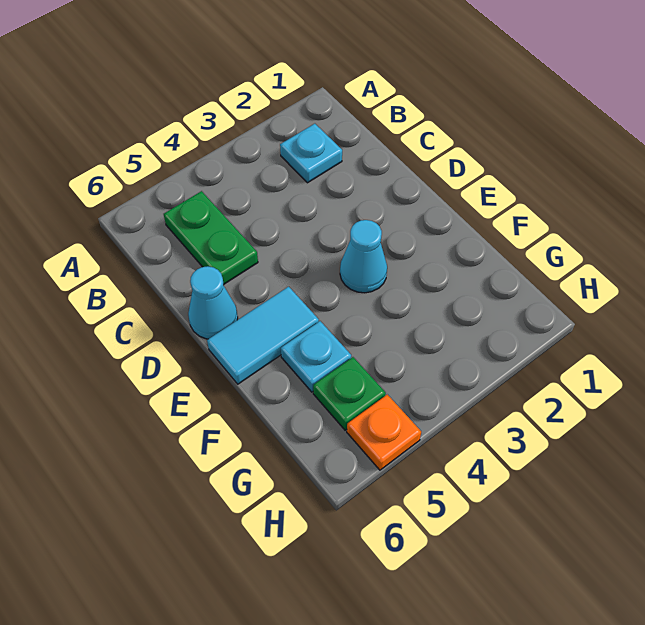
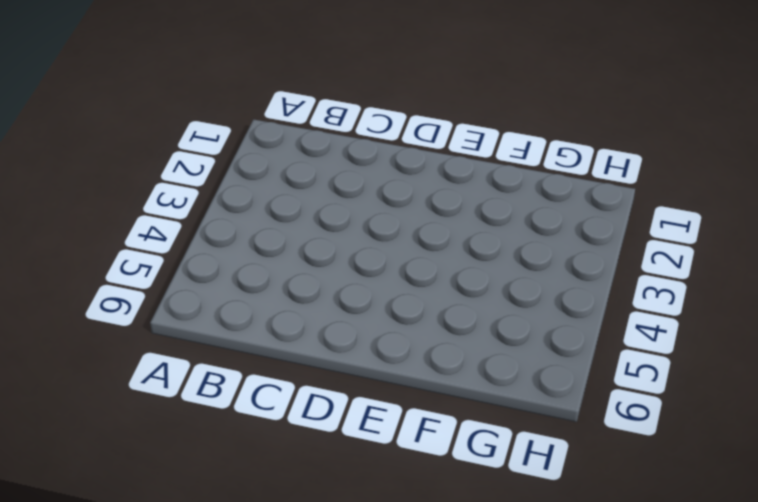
none -> cyan 1x1 plate [280,124,342,183]
none -> green 1x2 plate [164,191,258,284]

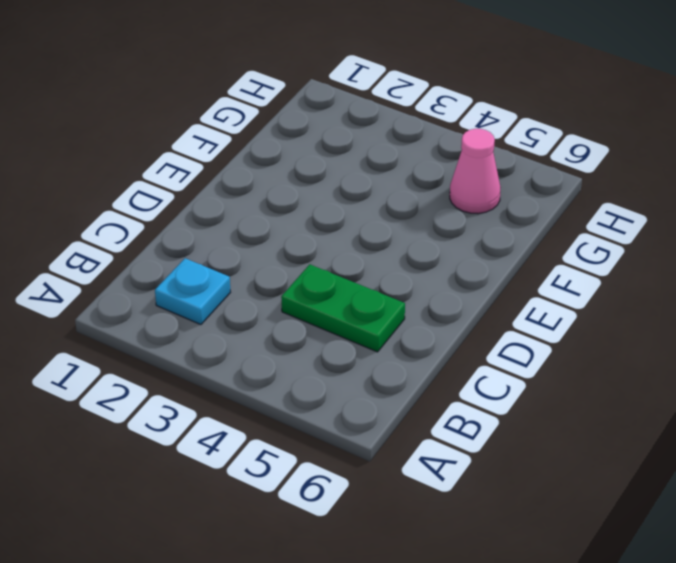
green 1x2 plate [281,264,405,352] -> green 1x2 plate turned to [164,191,258,284]
pink 1x1 cone [450,129,501,214] -> green 1x1 plate [313,357,386,430]
none -> cyan 1x1 cone [188,266,238,339]
none -> cyan 1x1 cone [340,220,387,293]

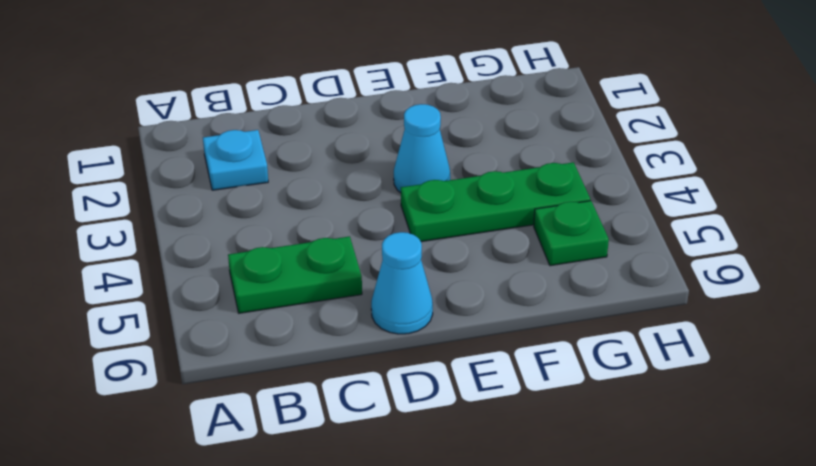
green 1x3 plate [401,162,590,242] -> none
none -> cyan 1x2 tile [207,287,319,384]
none -> cyan 1x1 plate [281,321,351,392]

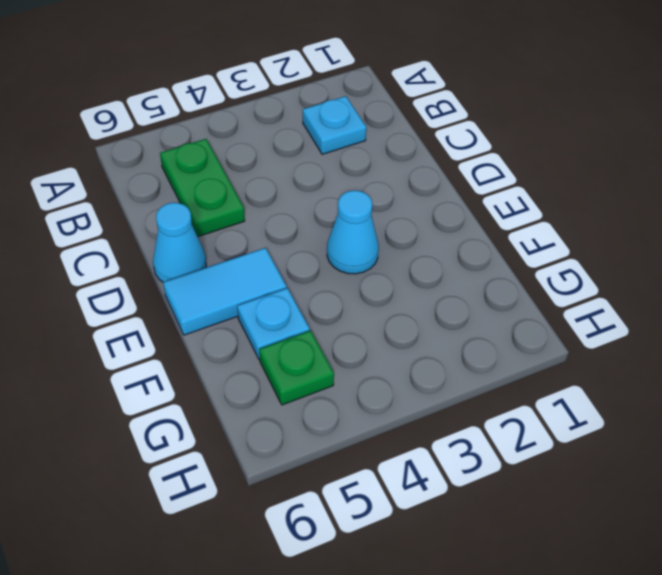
none -> orange 1x1 plate [347,395,421,470]

